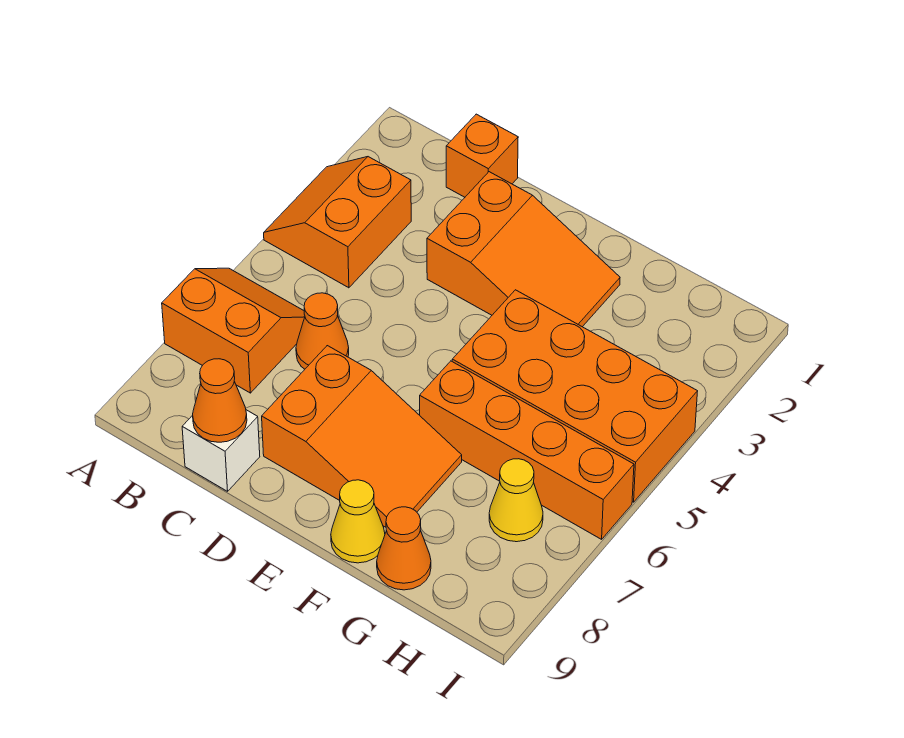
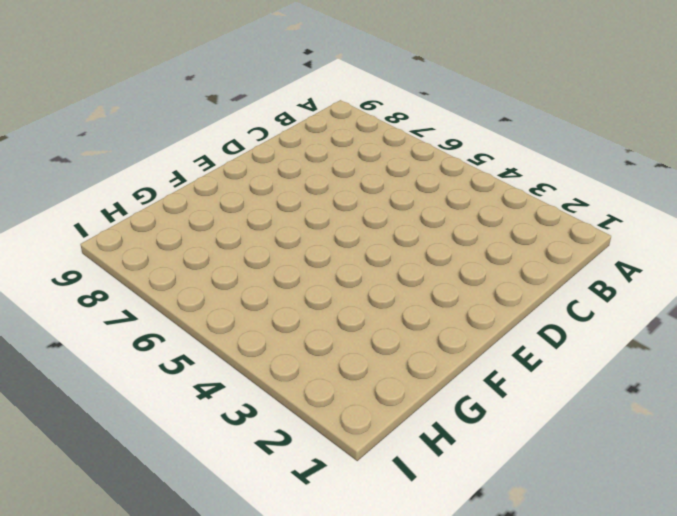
none -> orange 2x2 slope [264,157,411,288]
none -> orange 2x2 slope [162,268,305,393]
none -> orange 1x1 brick [446,114,518,197]

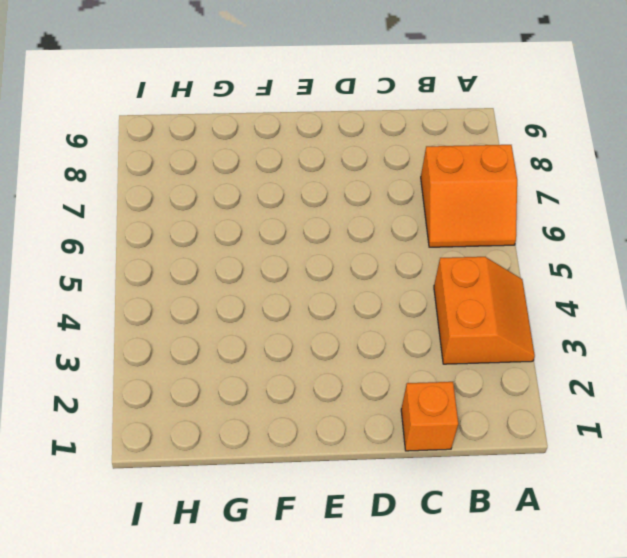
none -> orange 1x1 cone [296,293,349,369]
none -> white 1x1 brick [182,410,260,491]
none -> orange 2x3 slope [427,172,620,327]

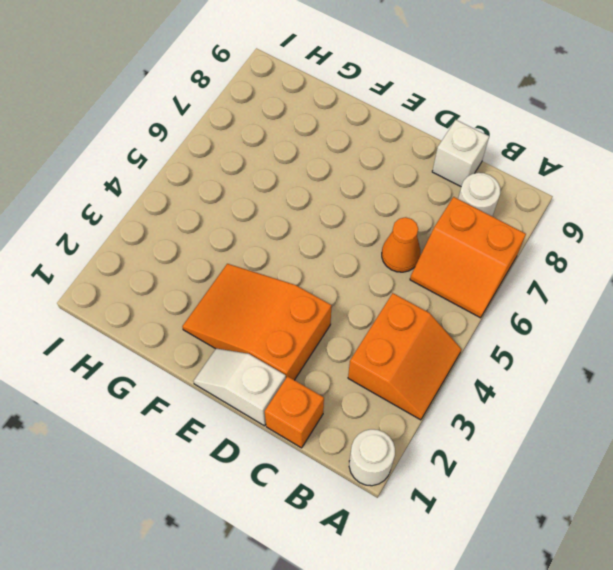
white 1x1 round brick [349,429,395,486] -> none
white 1x1 round brick [458,173,500,216] -> none
white 1x2 slope [194,348,286,426] -> none
none -> orange 2x3 slope [262,346,462,527]
none -> orange 2x4 brick [452,290,698,502]
none -> orange 1x4 brick [420,361,634,539]

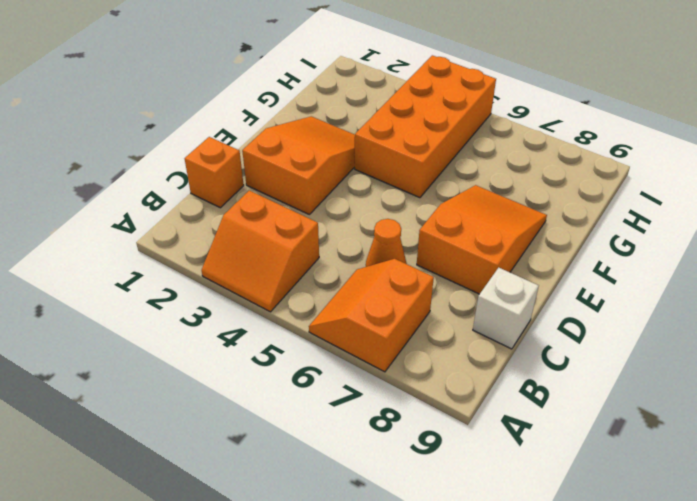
none -> orange 1x4 brick [420,361,634,539]
none -> yellow 1x1 cone [331,480,385,563]
none -> orange 1x1 cone [377,507,431,590]

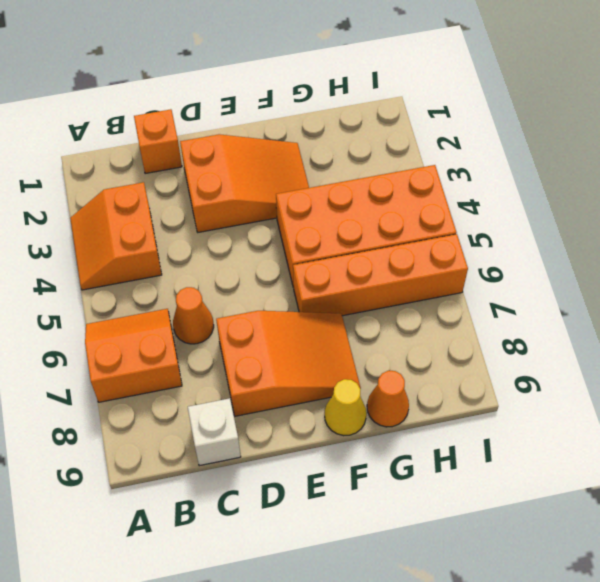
none -> yellow 1x1 cone [489,459,543,542]
none -> orange 1x1 cone [193,359,247,442]

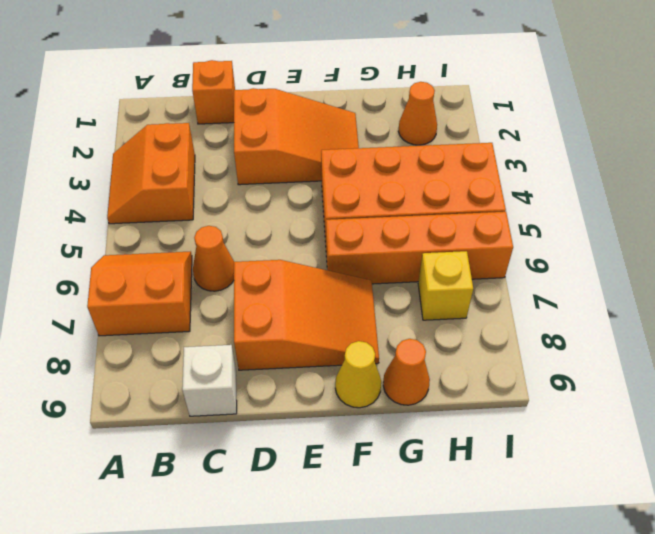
orange 1x1 cone [398,82,437,145] -> orange 1x1 cone moved to [193,359,247,442]
yellow 1x1 brick [418,251,473,320] -> yellow 1x1 cone [489,459,543,542]

